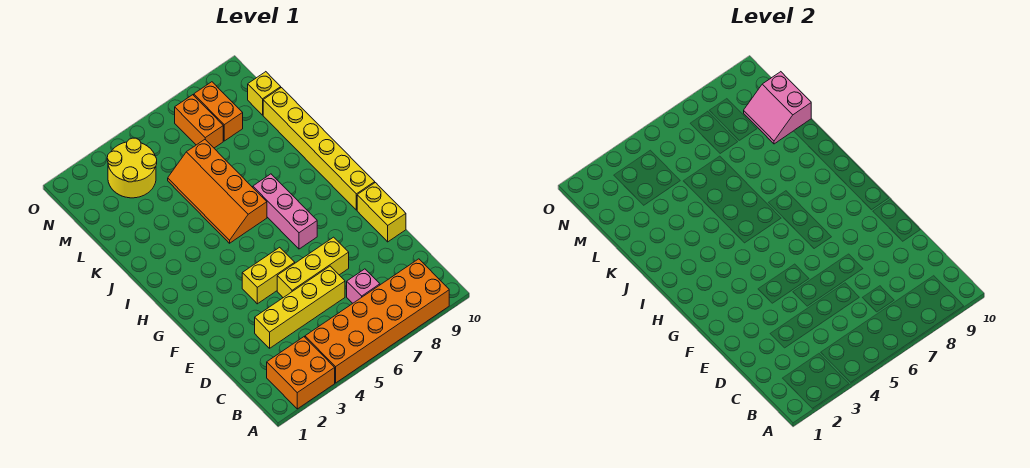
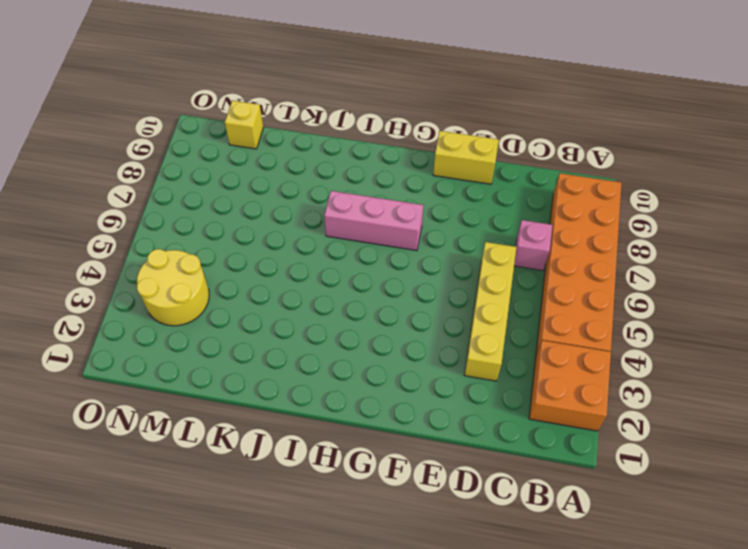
none -> yellow 1x3 brick [277,237,349,298]
none -> yellow 1x2 brick [242,247,295,304]
none -> yellow 1x6 brick [263,88,375,210]

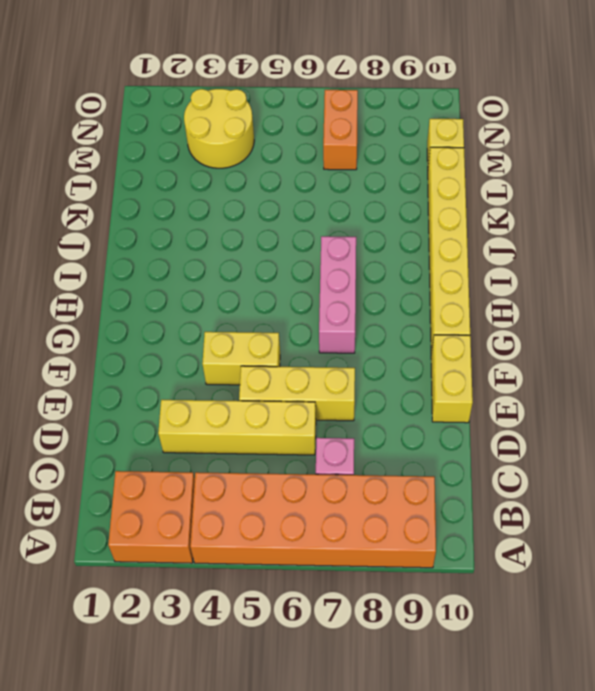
none -> orange 2x4 slope [168,140,267,243]
none -> orange 1x2 brick [194,82,243,141]
none -> pink 2x2 slope [744,72,811,144]

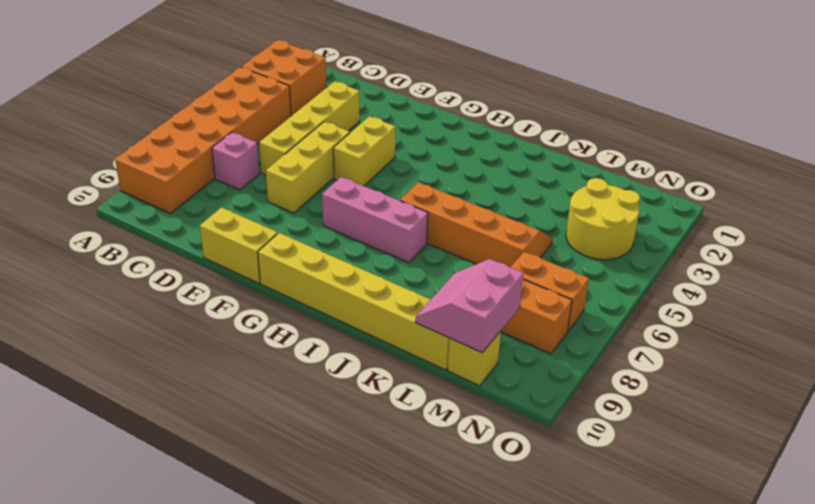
pink 2x2 slope [415,259,524,353] -> pink 2x2 slope turned to [744,72,811,144]

